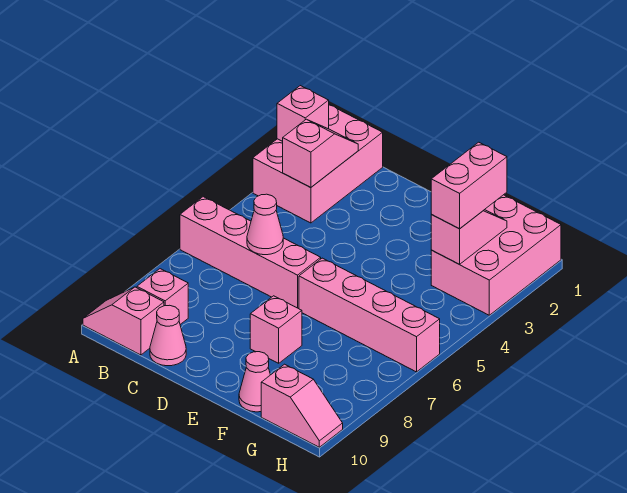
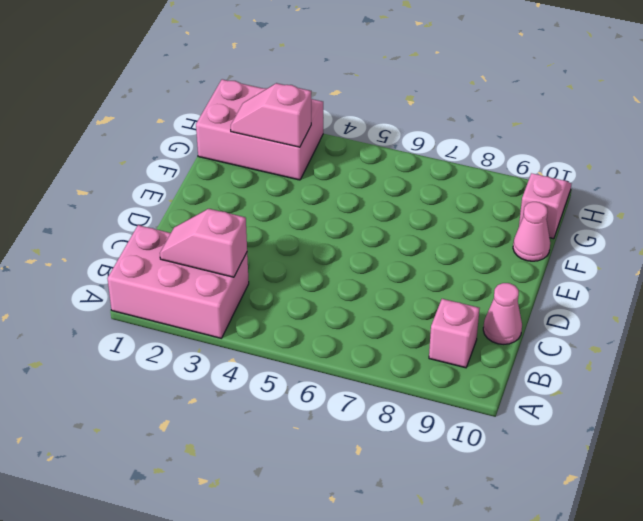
none -> pink 1x4 brick [180,197,321,309]
none -> pink 1x2 slope [83,287,164,355]
none -> pink 1x4 brick [299,258,440,372]

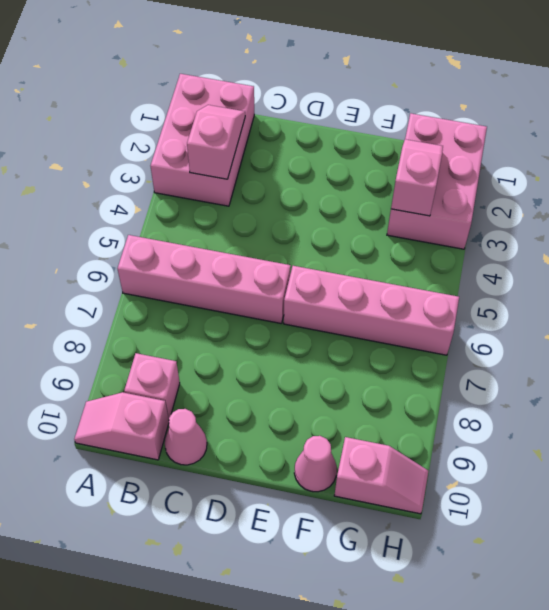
none -> pink 1x1 brick [250,296,302,363]
none -> pink 1x1 brick [277,86,329,141]
none -> pink 1x1 cone [247,194,283,255]

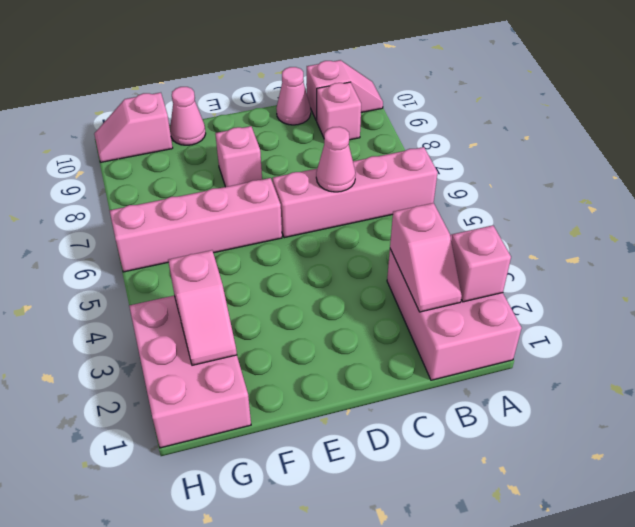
none -> pink 1x2 brick [431,142,507,229]

